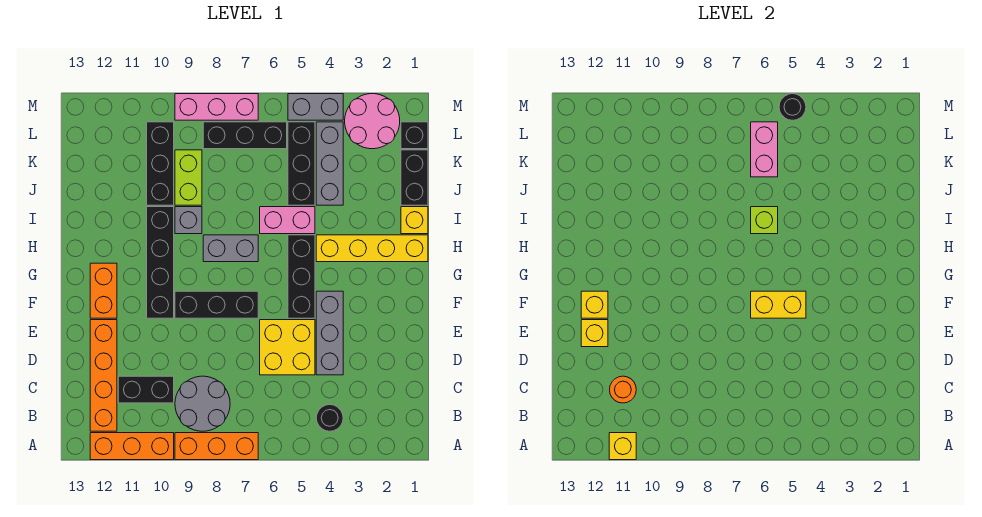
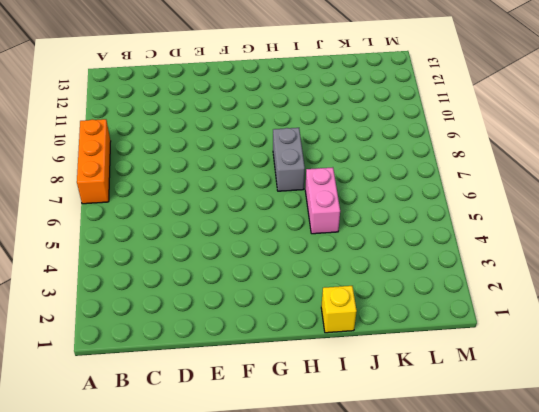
none -> orange 1x3 brick [90,433,174,460]
none -> black 1x1 round brick [316,405,343,431]
none -> grey 2x2 round brick [175,376,230,431]
none -> orange 1x4 brick [90,320,117,431]

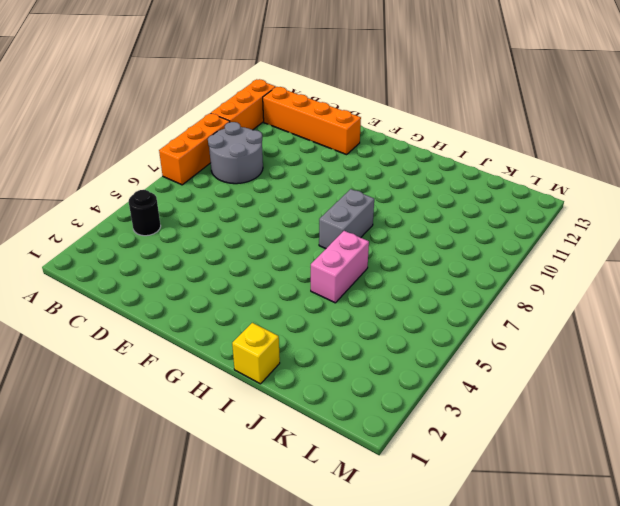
none -> black 1x2 brick [118,376,174,403]
none -> grey 1x3 brick [316,291,343,375]
none -> yellow 2x2 brick [260,320,315,375]
none -> black 1x3 brick [288,235,315,318]

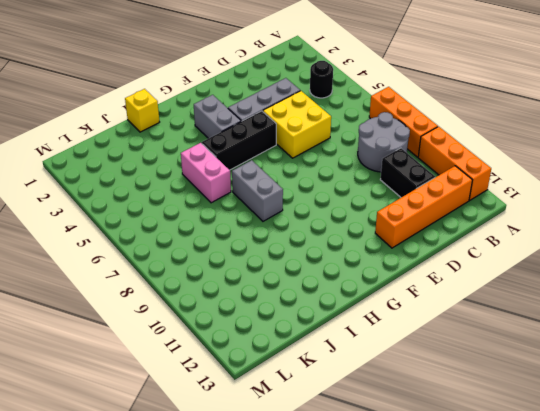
grey 1x2 brick [194,95,241,139] -> grey 1x2 brick moved to [288,94,343,120]
none -> black 1x3 brick [175,291,258,318]
none -> black 1x4 brick [147,207,174,318]
none -> orange 1x2 brick [90,263,117,318]
none -> yellow 1x4 brick [316,235,428,262]

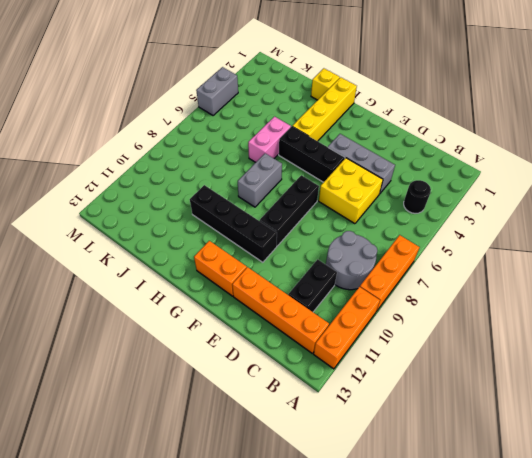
none -> grey 1x1 brick [175,207,202,234]
none -> black 1x2 brick [401,150,428,205]
none -> grey 1x3 brick [316,122,343,205]
none -> black 1x3 brick [288,122,315,205]

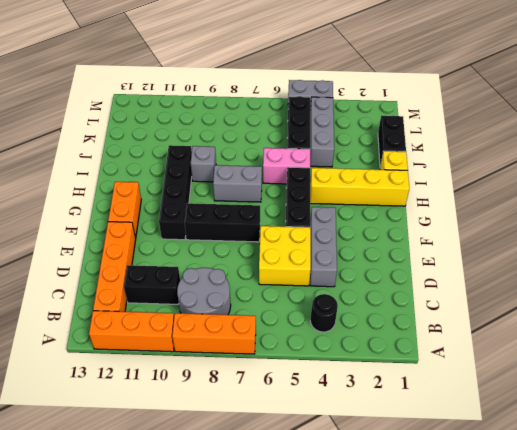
none -> lime 1x2 brick [175,150,202,205]
none -> black 1x3 brick [147,122,174,205]
none -> black 1x1 brick [401,122,428,149]
none -> pink 2x2 round brick [345,94,400,149]

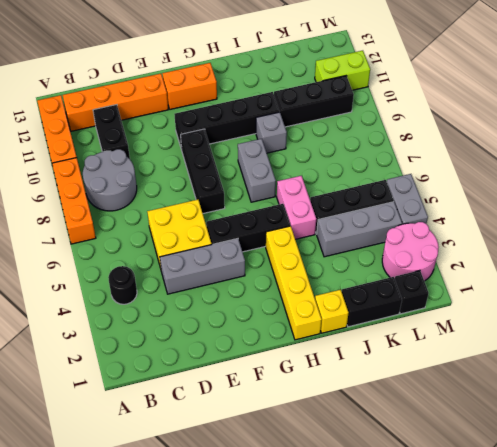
lime 1x2 brick [315,51,370,90] -> lime 1x2 brick moved to [175,150,202,205]
none -> black 1x3 brick [203,122,287,149]
none -> pink 1x3 brick [175,94,258,120]
none -> yellow 1x1 brick [609,433,636,460]
none -> orange 1x1 round brick [610,376,636,403]

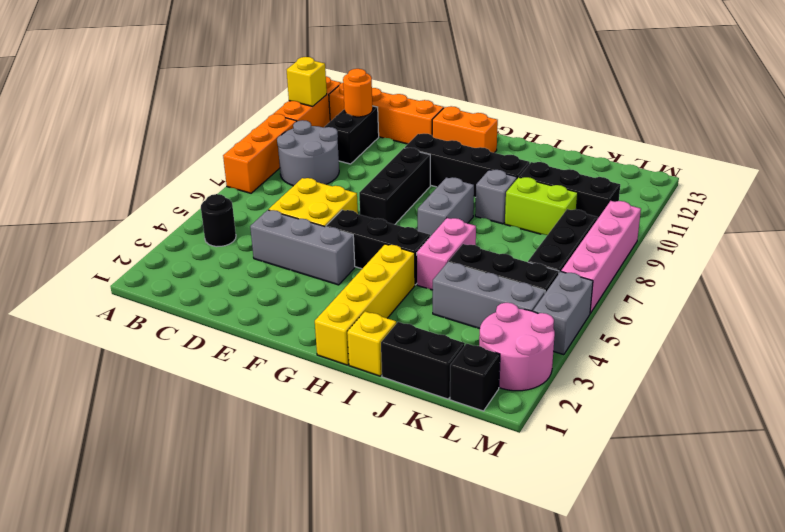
pink 1x4 brick [561,201,641,313] -> pink 1x3 brick [175,94,258,120]
none -> yellow 1x1 brick [581,320,608,347]
none -> yellow 1x2 brick [751,291,806,318]
none -> yellow 1x1 brick [581,291,608,318]
none -> lime 1x1 brick [751,207,778,234]

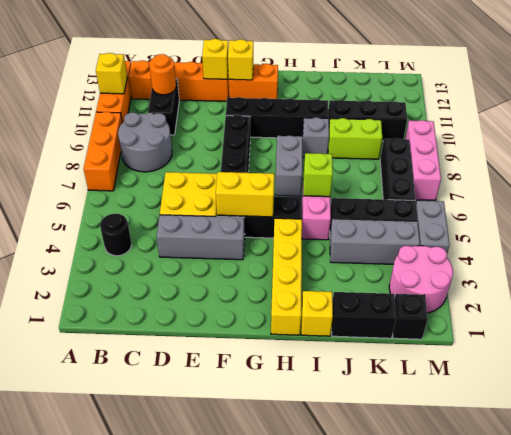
yellow 1x2 brick [216,172,274,217] -> yellow 1x2 brick turned to [751,291,806,318]
none -> pink 1x2 brick [751,122,778,177]
none -> black 1x1 round brick [779,94,806,120]

